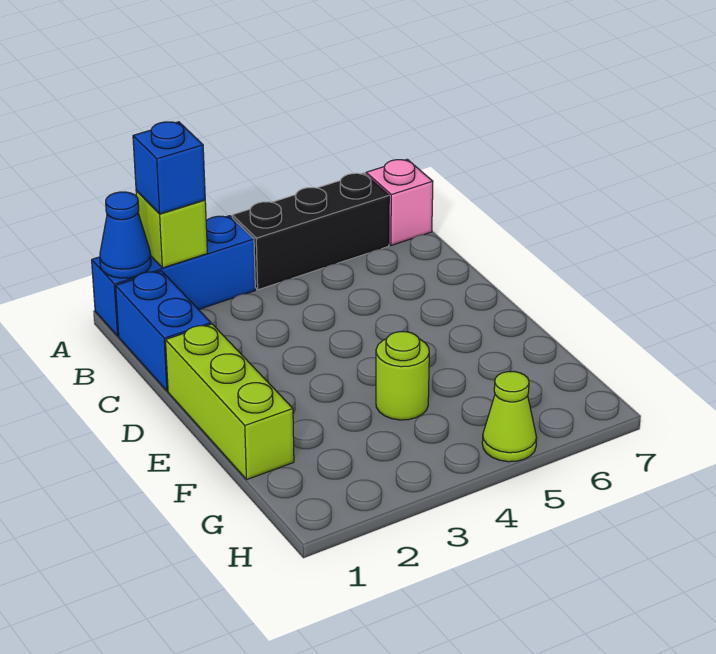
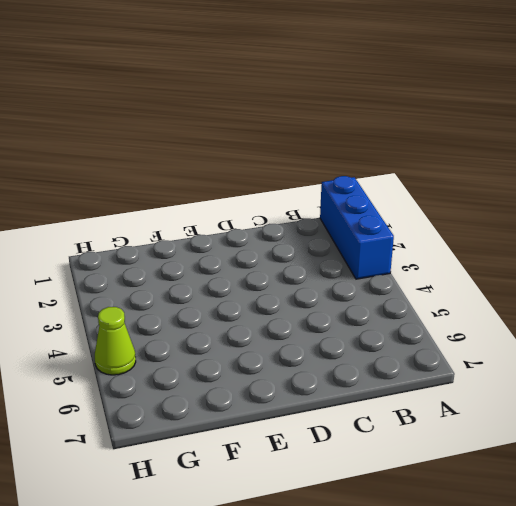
none -> black 1x3 brick [232,173,389,290]
none -> pink 1x1 brick [366,159,433,245]

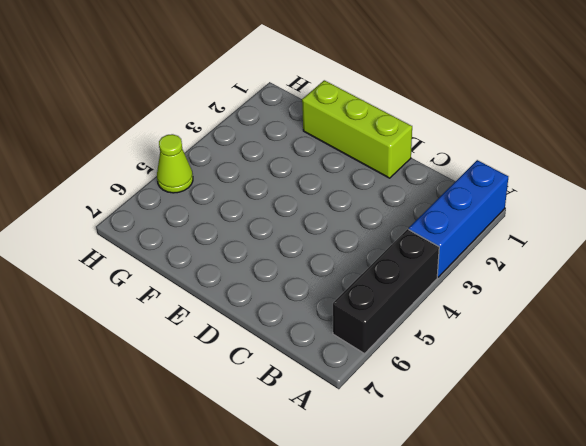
none -> pink 1x1 brick [366,159,433,245]
none -> blue 1x2 brick [116,271,211,391]

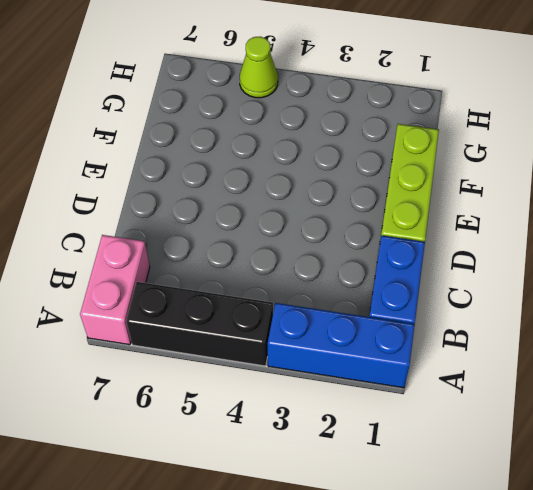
pink 1x2 brick [80,235,150,345] -> pink 1x1 brick [366,159,433,245]
none -> lime 1x1 round brick [376,332,429,420]
none -> blue 1x1 cone [100,192,151,278]

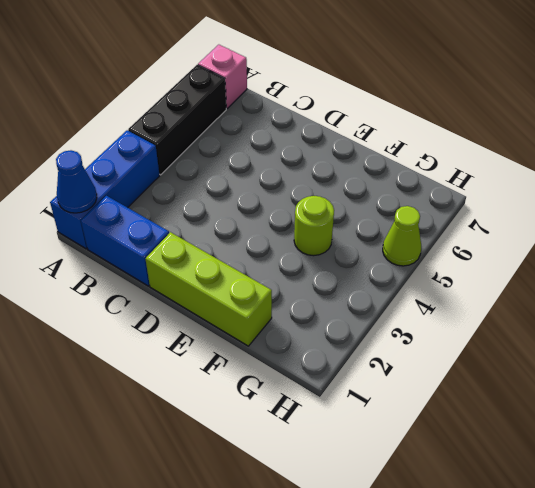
none -> lime 1x1 brick [136,191,207,268]
none -> blue 1x1 brick [133,122,205,214]

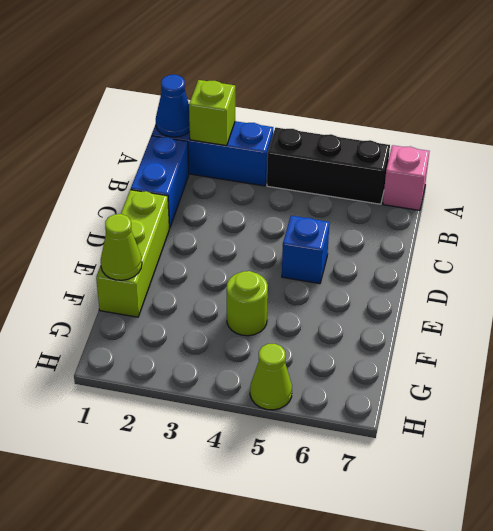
blue 1x1 brick [282,216,330,284] -> blue 1x1 brick moved to [133,122,205,214]
lime 1x1 cone [101,214,142,280] -> none

